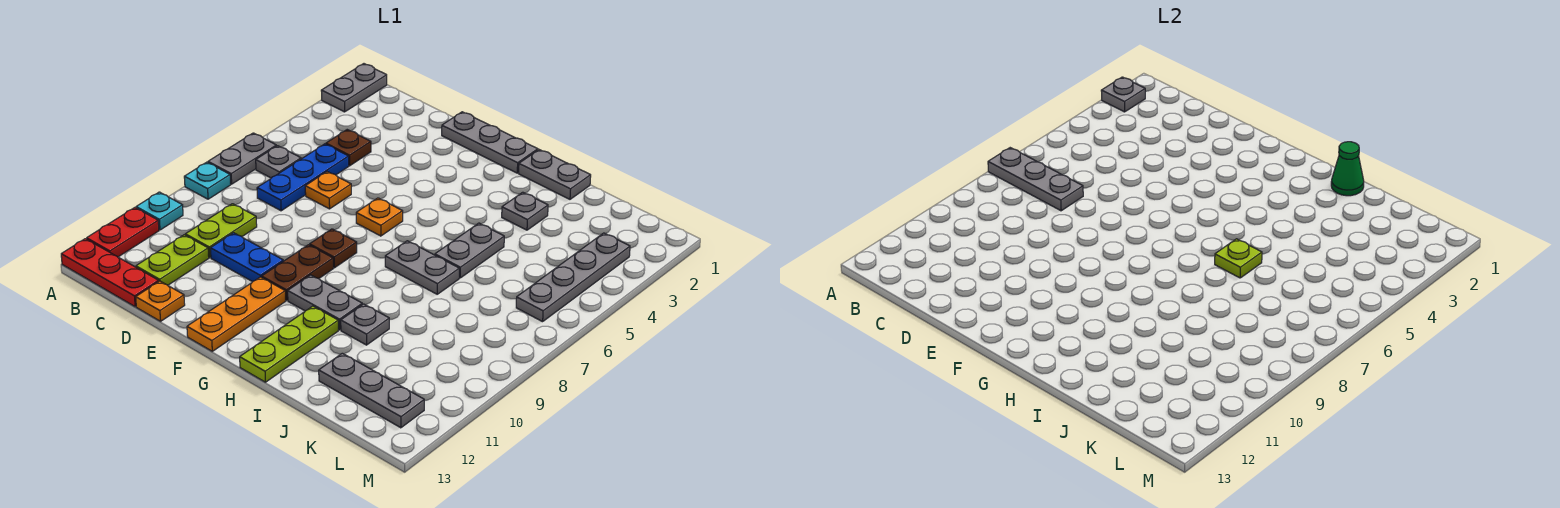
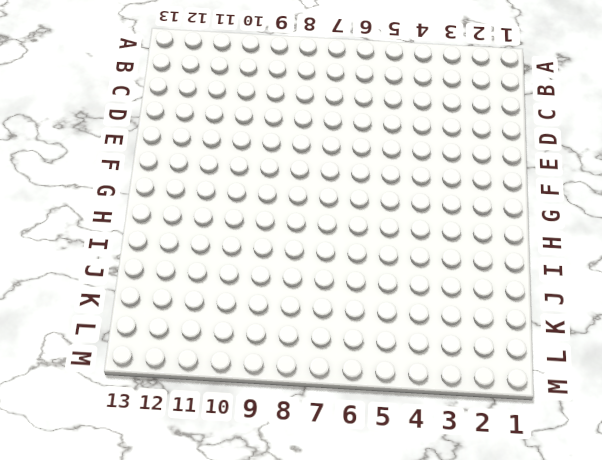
none -> grey 1x2 plate [321,64,387,112]
none -> grey 1x2 plate [208,133,276,184]
none -> cyan 1x1 plate [184,162,231,199]
none -> cyan 1x1 plate [136,192,183,230]

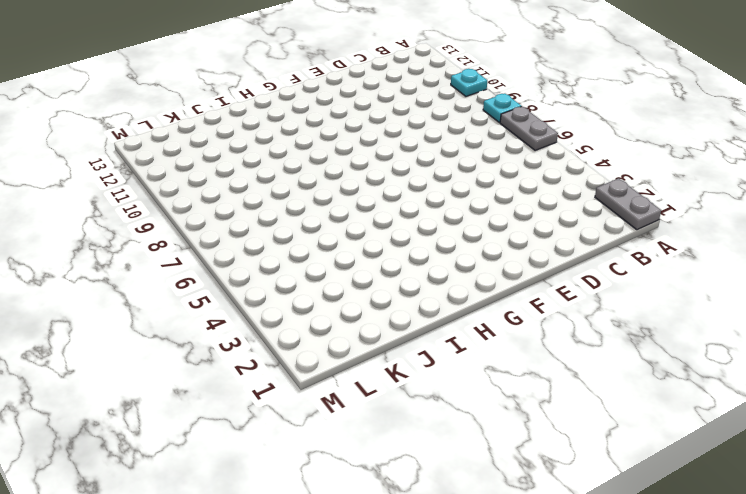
none -> red 1x2 plate [87,208,159,257]
none -> red 1x3 plate [61,239,159,307]
none -> grey 1x1 plate [256,146,301,178]
none -> brown 1x1 plate [326,130,371,166]

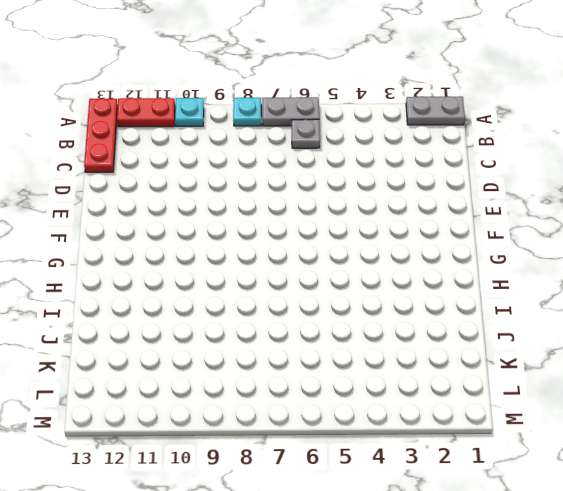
none -> brown 1x1 plate [326,130,371,166]
none -> blue 1x3 plate [257,144,349,211]
none -> lime 1x2 plate [185,204,257,258]
none -> lime 1x2 plate [136,235,209,285]

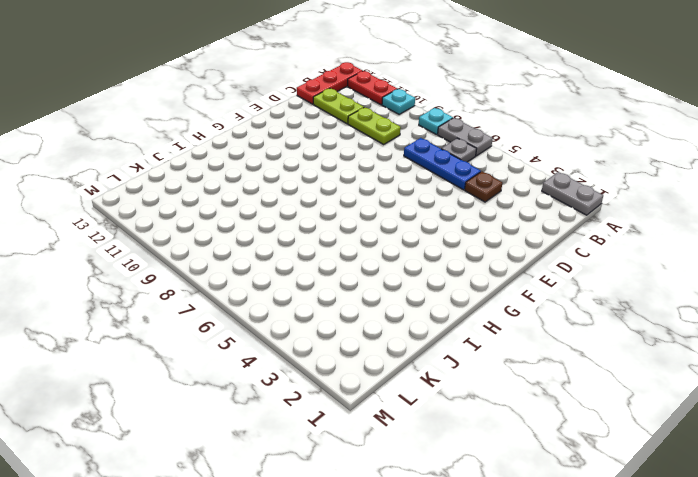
none -> orange 1x1 plate [305,172,351,209]
none -> blue 1x2 plate [211,233,283,282]
none -> orange 1x1 plate [136,281,185,321]
none -> grey 1x3 plate [442,112,538,173]

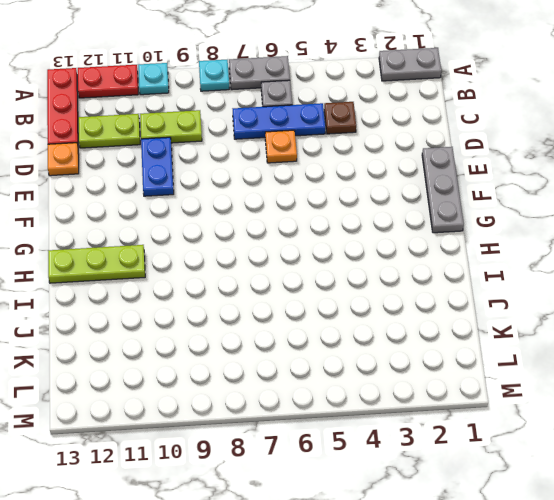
none -> orange 1x1 plate [356,198,403,236]
none -> brown 1x1 plate [310,229,357,268]
none -> brown 1x2 plate [262,245,333,300]
none -> orange 1x3 plate [187,277,285,351]

